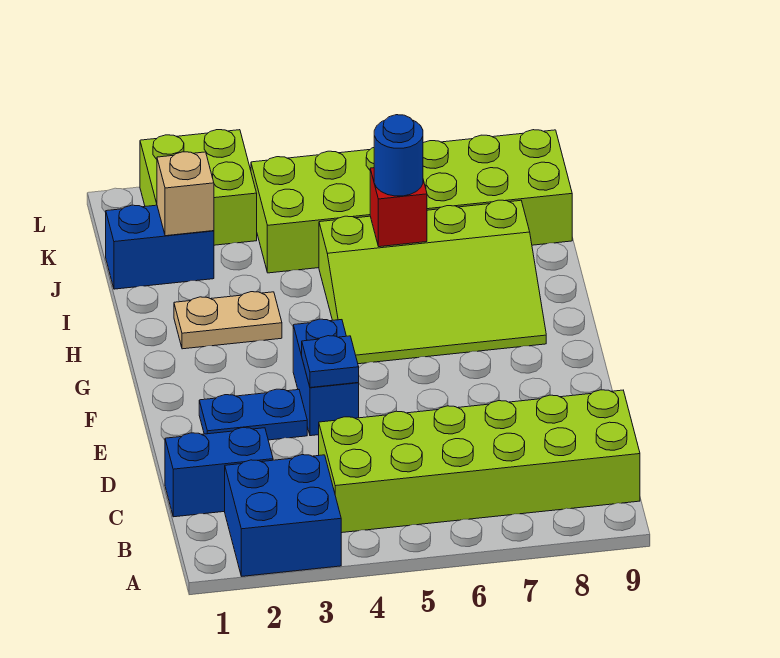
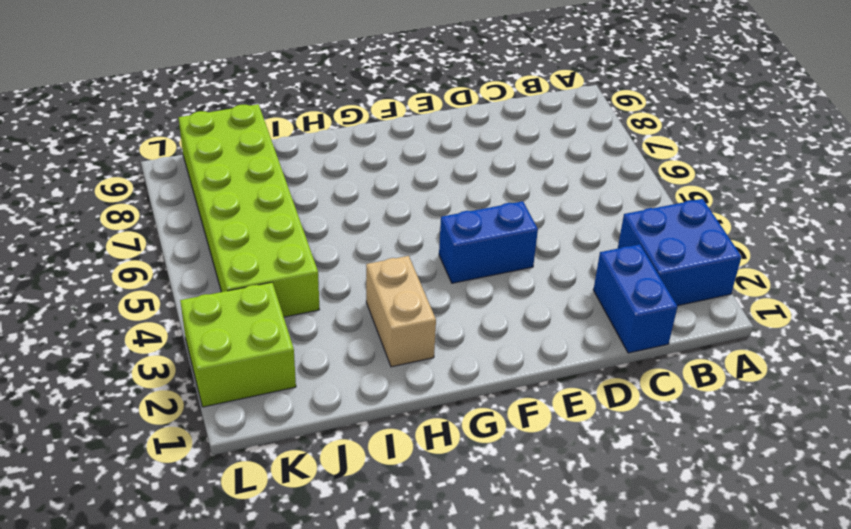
tan 1x2 brick [366,256,436,367] -> tan 1x2 plate [174,292,282,349]
none -> lime 2x6 brick [319,390,640,533]
none -> blue 1x2 plate [199,389,307,440]
none -> lime 3x4 slope [319,200,546,364]

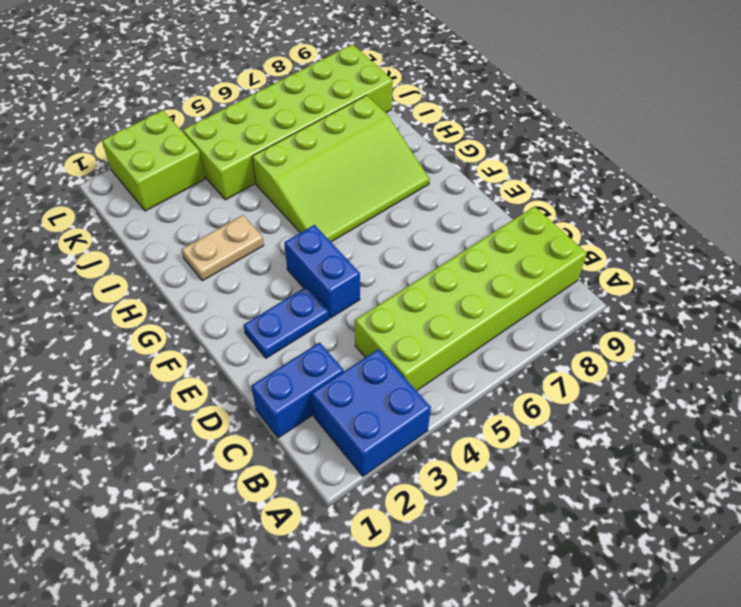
none -> blue 1x2 brick [106,205,214,289]
none -> blue 1x1 plate [302,336,359,388]
none -> red 1x1 brick [370,168,427,247]

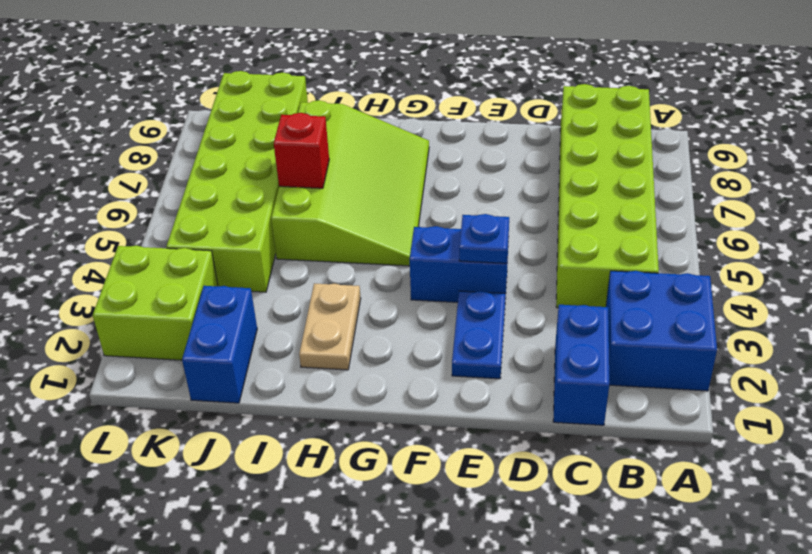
none -> tan 1x1 brick [157,152,214,236]
none -> blue 1x1 round brick [374,115,423,196]

